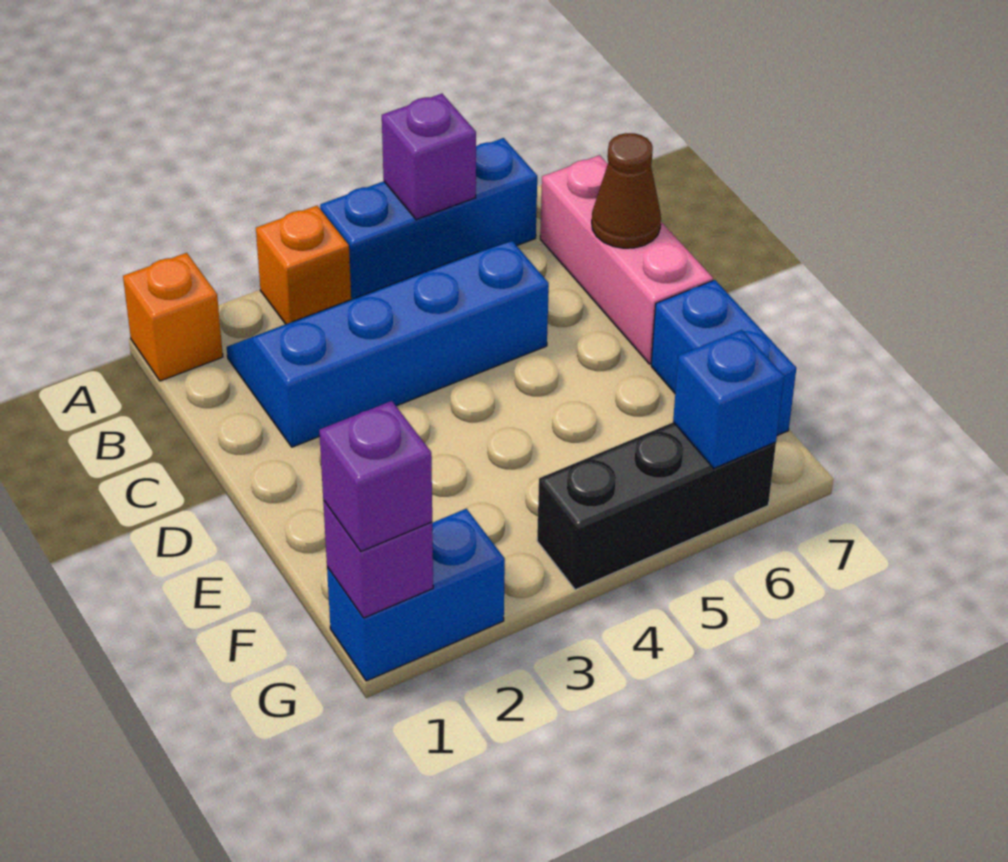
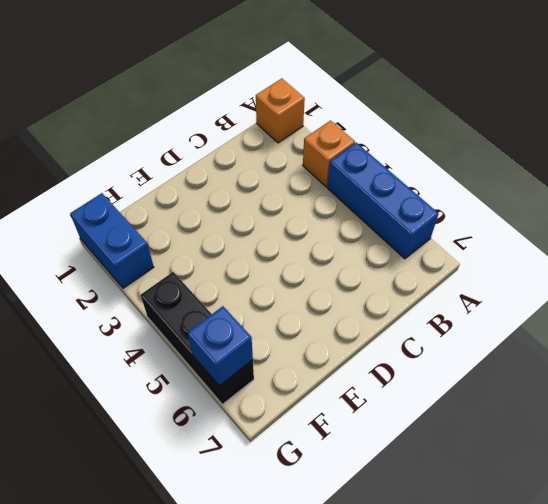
none -> blue 2x4 slope [227,241,549,447]
none -> pink 1x3 brick [540,155,713,364]
none -> blue 1x2 brick [651,280,796,435]

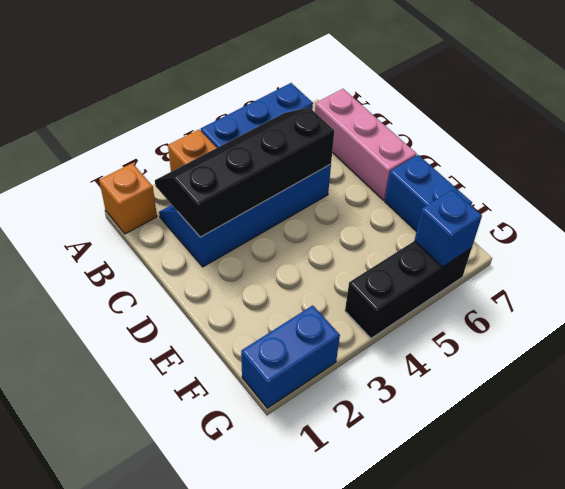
black 2x4 slope [155,107,334,237] -> none
none -> purple 1x1 brick [382,94,476,220]
none -> brown 1x1 cone [592,133,661,248]
none -> purple 1x1 brick [323,500,433,618]

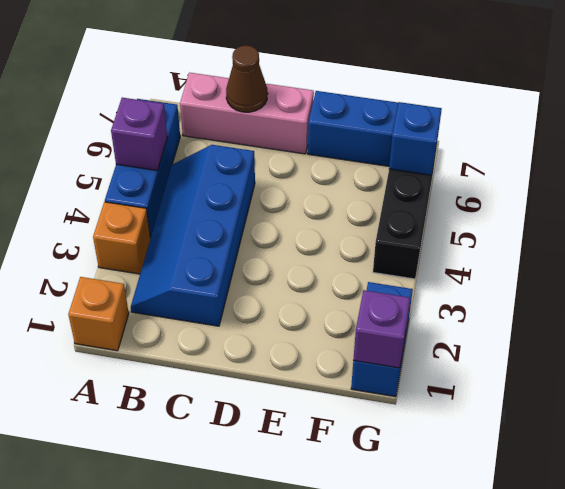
none -> purple 1x1 brick [319,401,432,551]

